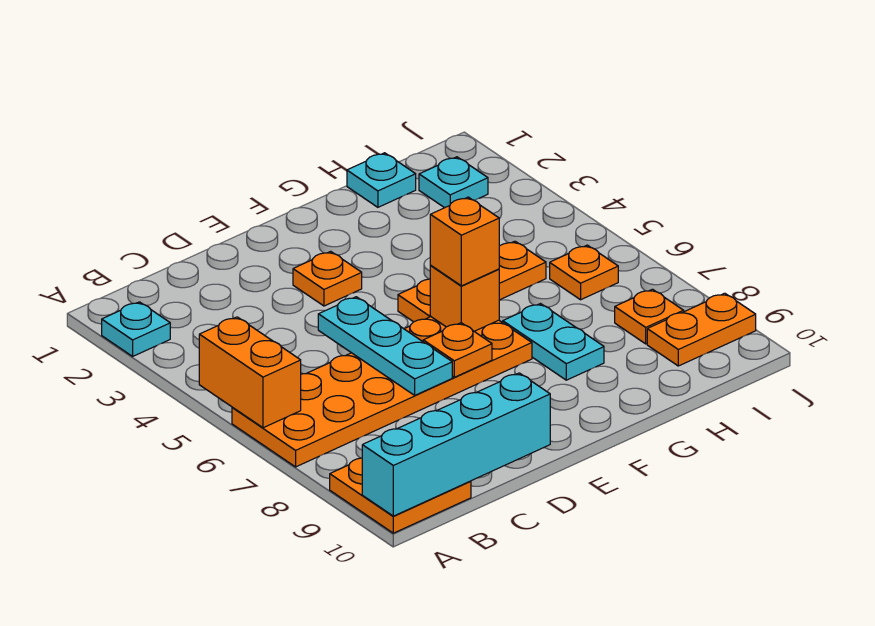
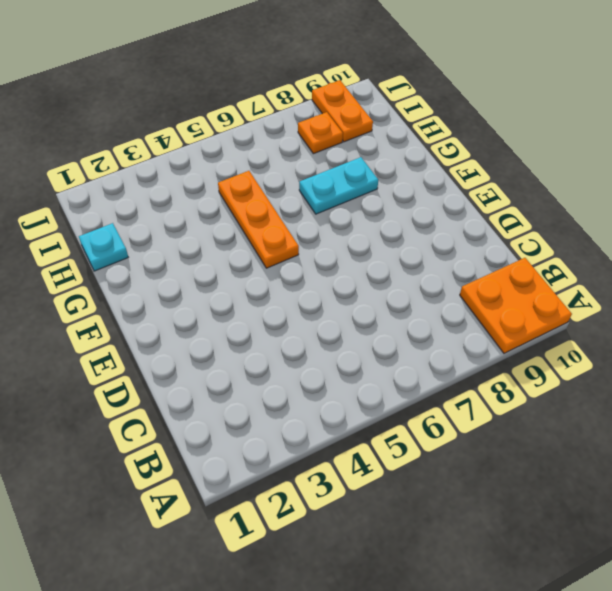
none -> cyan 1x1 plate [102,302,170,356]
none -> orange 2x6 plate [232,317,532,467]
none -> orange 1x1 plate [293,251,362,306]

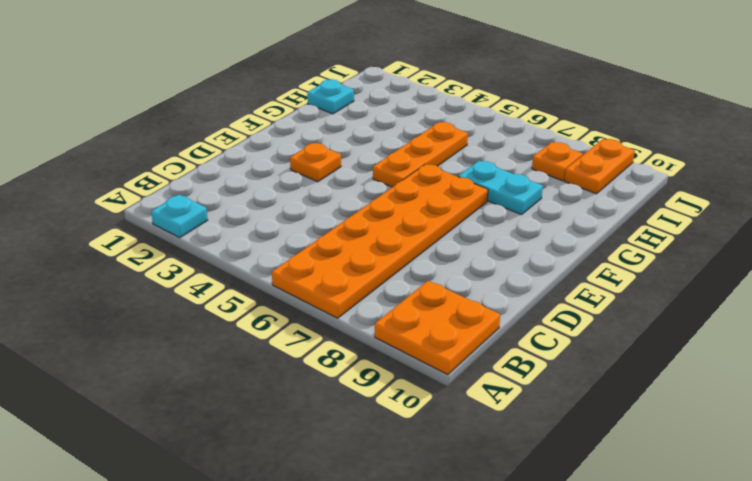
none -> cyan 1x1 plate [419,157,488,208]
none -> orange 1x1 plate [550,245,618,300]
none -> orange 1x2 brick [199,317,301,428]

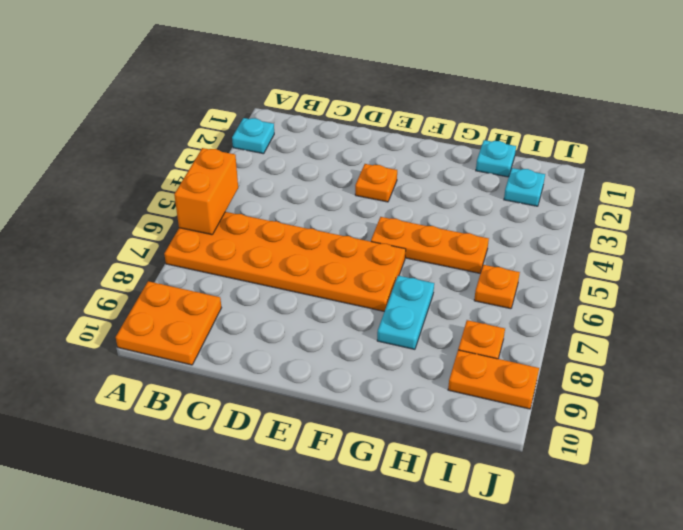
none -> cyan 1x4 brick [362,373,550,516]
none -> cyan 1x3 plate [318,297,452,395]
none -> orange 1x1 plate [423,323,492,377]

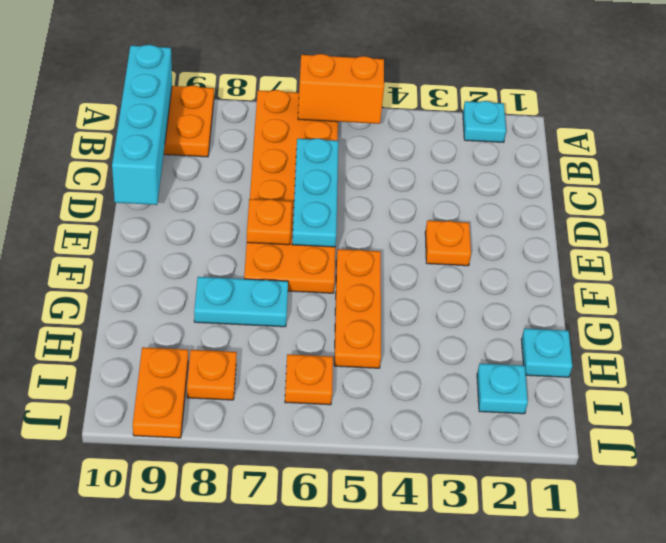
cyan 1x3 plate [292,138,338,247] -> cyan 1x3 plate turned to [318,297,452,395]
none -> orange 1x1 brick [430,266,499,331]
none -> orange 1x1 brick [430,197,499,286]

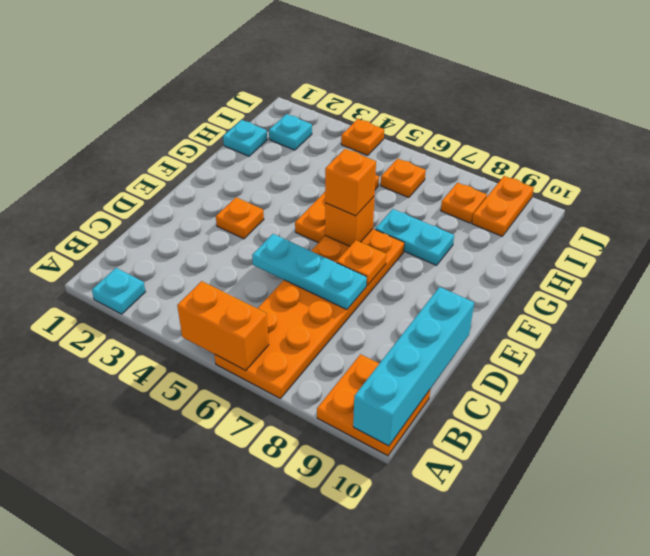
orange 1x1 plate [341,119,384,155] -> none

